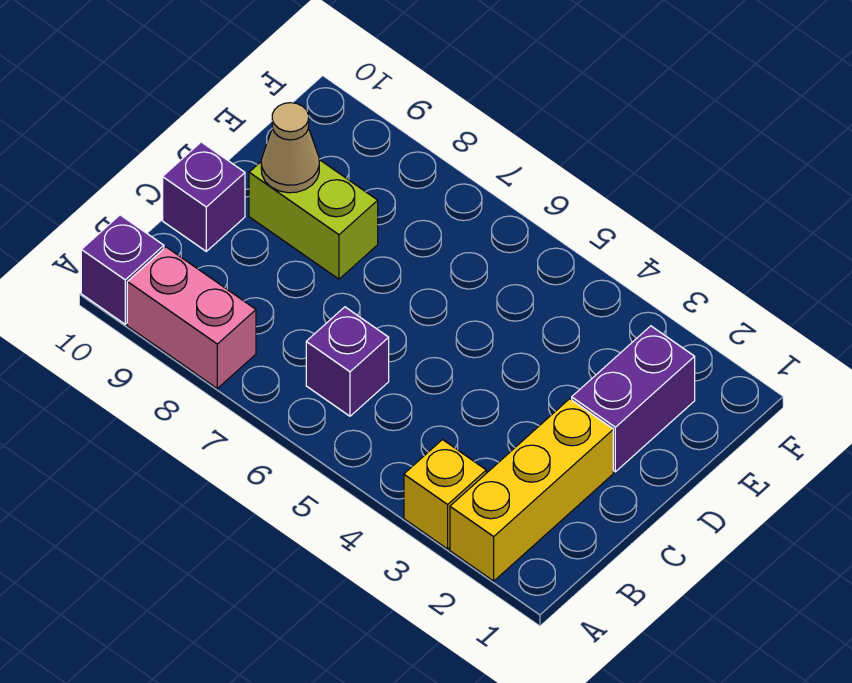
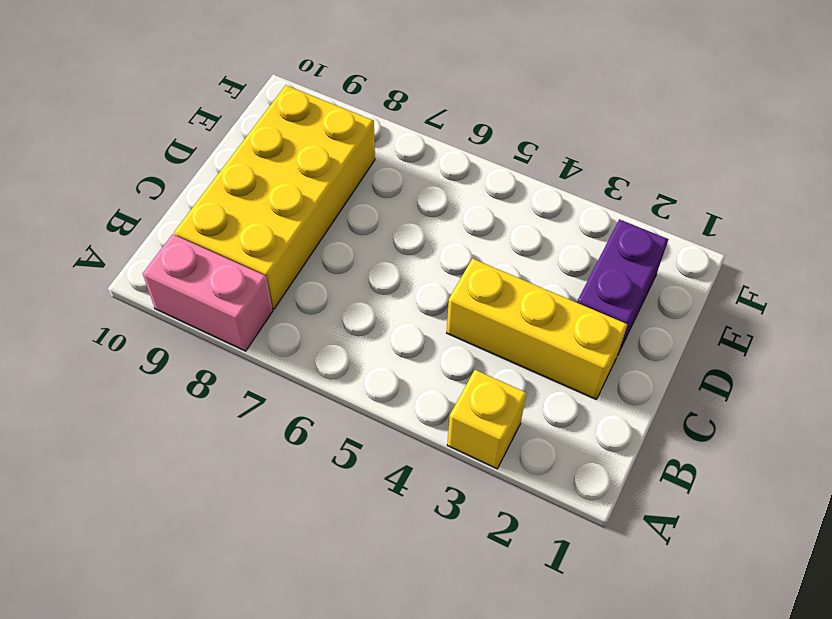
yellow 2x4 brick [174,85,375,309] -> lime 1x2 brick [249,160,378,279]
yellow 1x3 brick [447,258,628,399] -> yellow 1x3 brick turned to [450,399,613,581]
none -> purple 1x1 brick [81,215,164,324]
none -> purple 1x1 brick [306,307,389,416]

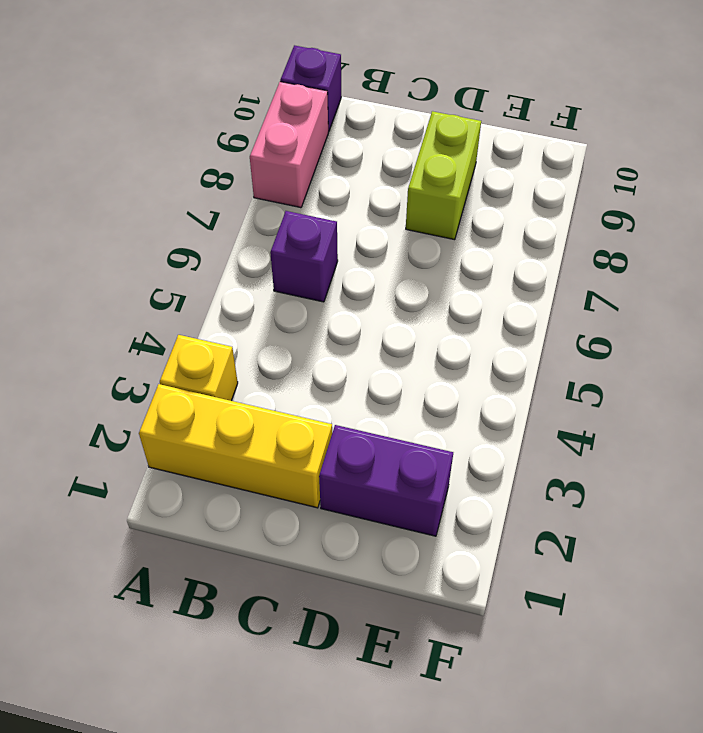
none -> purple 1x1 brick [163,142,245,251]
none -> tan 1x1 cone [261,103,319,193]

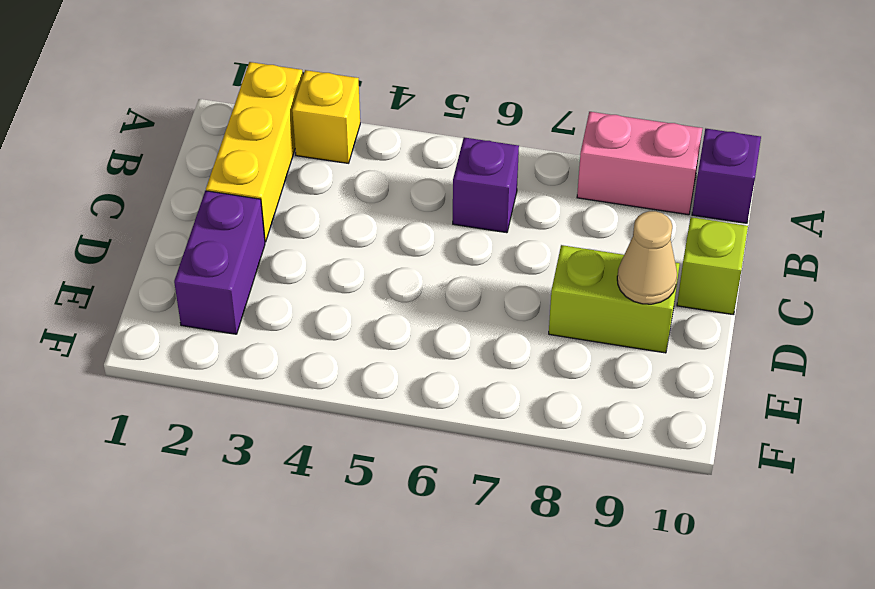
lime 1x1 brick [677,217,748,315] -> purple 1x1 brick [163,142,245,251]

